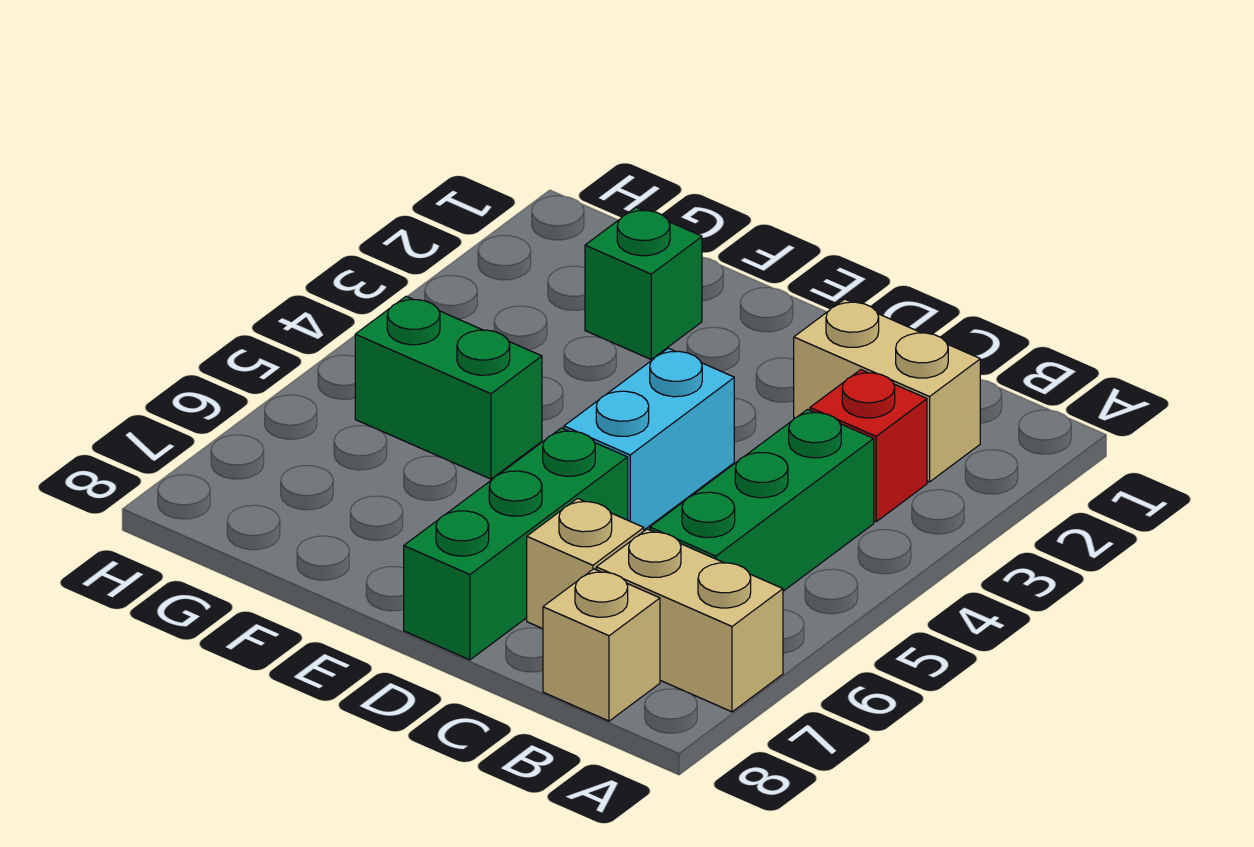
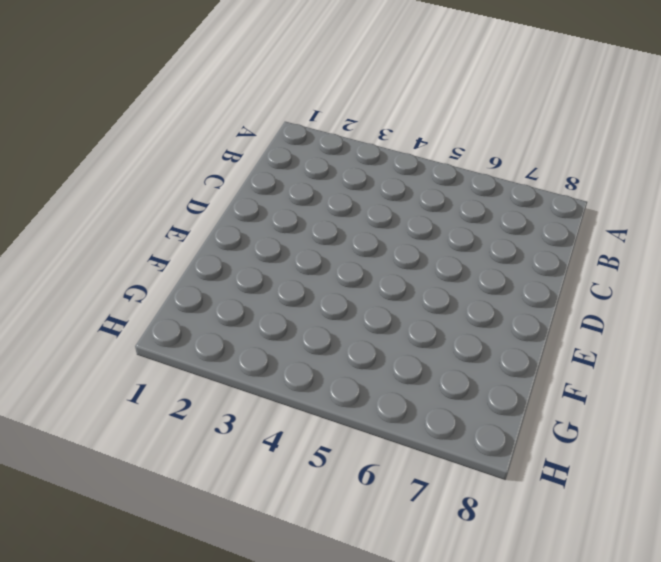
none -> tan 1x2 brick [596,529,783,712]
none -> tan 1x2 brick [794,299,981,482]

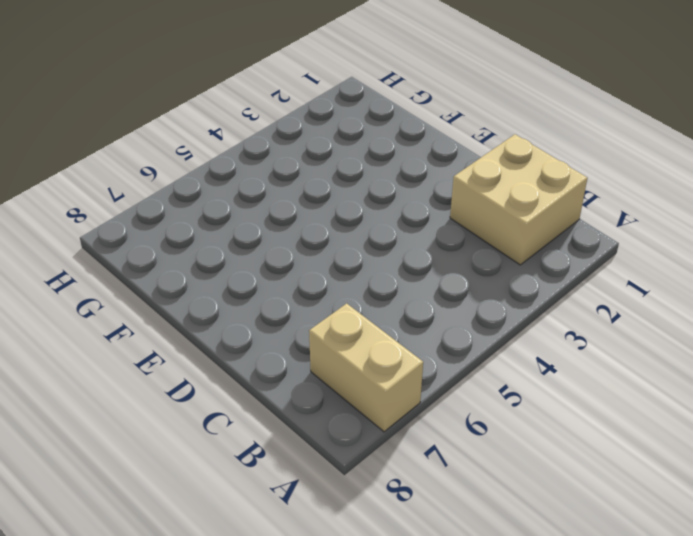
tan 2x2 brick [450,134,587,265] -> tan 1x2 brick [794,299,981,482]
none -> red 1x1 brick [810,370,927,522]
none -> green 1x3 brick [650,410,874,591]

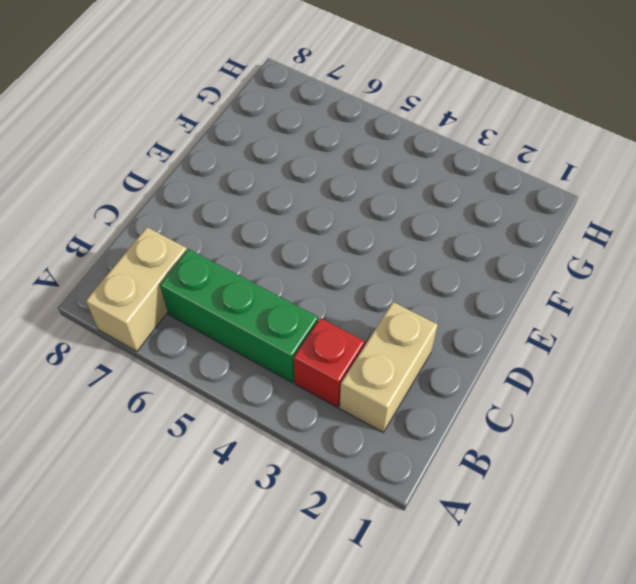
none -> tan 1x1 brick [543,569,660,721]
none -> tan 1x1 brick [527,498,644,629]

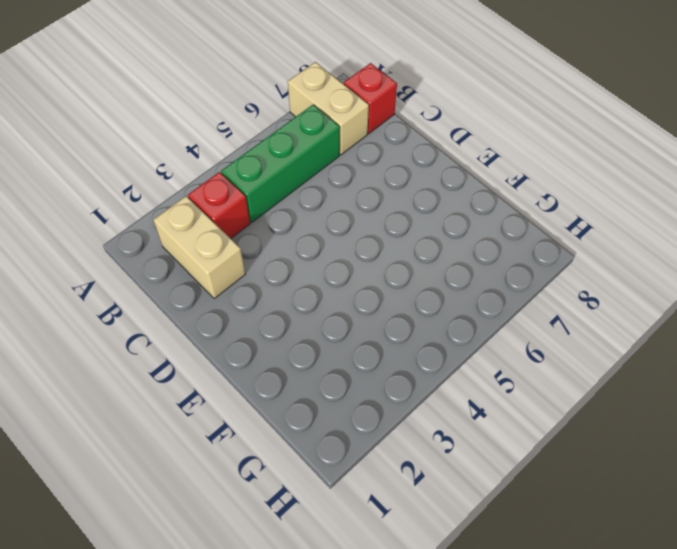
red 1x1 brick [344,63,397,134] -> tan 1x1 brick [543,569,660,721]
none -> tan 1x1 brick [527,498,644,629]
none -> cyan 1x2 brick [564,348,734,530]

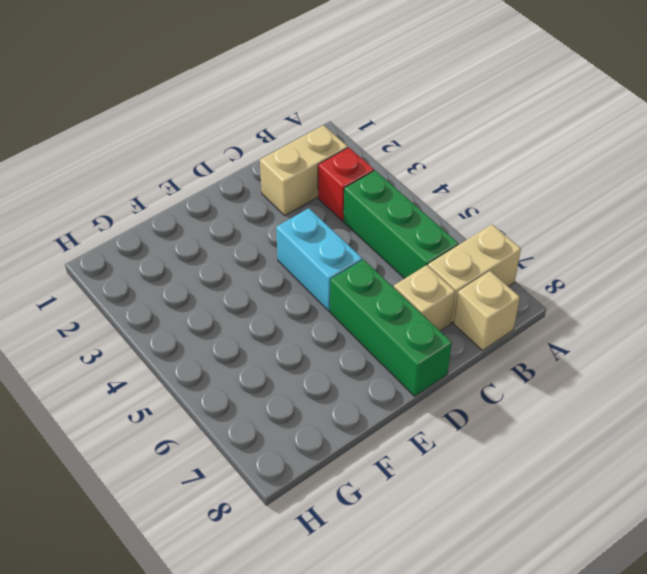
none -> green 1x1 brick [585,207,702,359]
none -> green 1x2 brick [355,296,542,479]

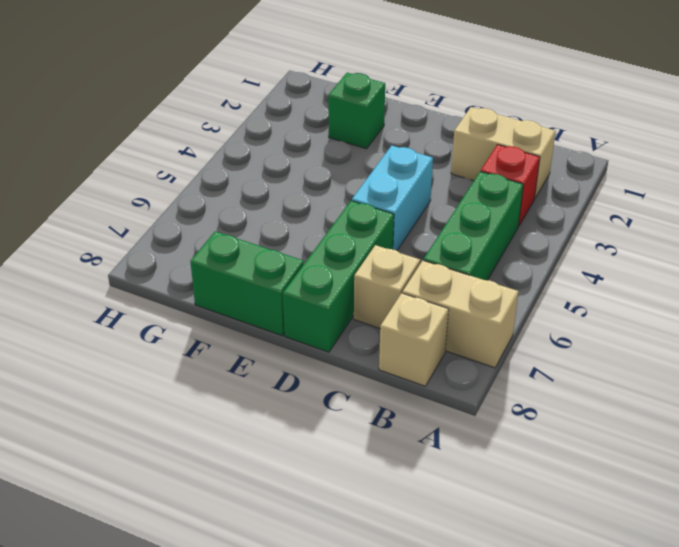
green 1x2 brick [190,231,304,336] -> green 1x2 brick moved to [355,296,542,479]

